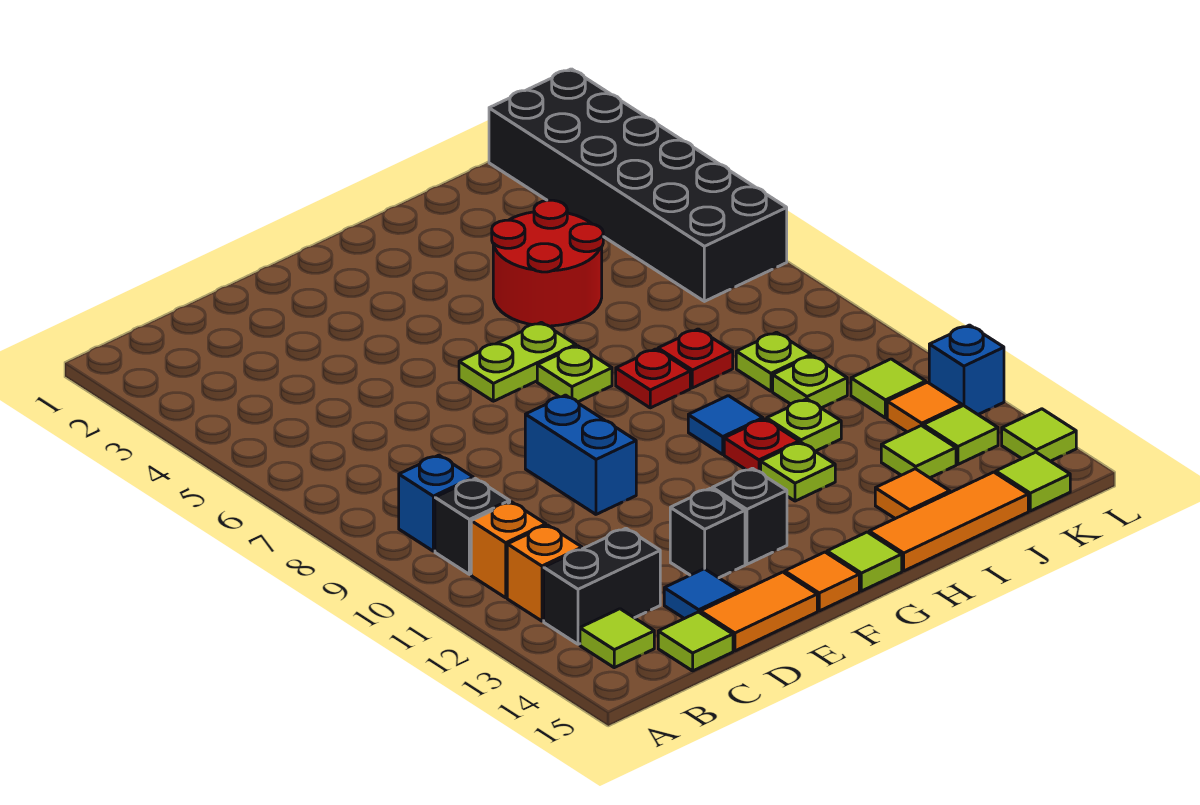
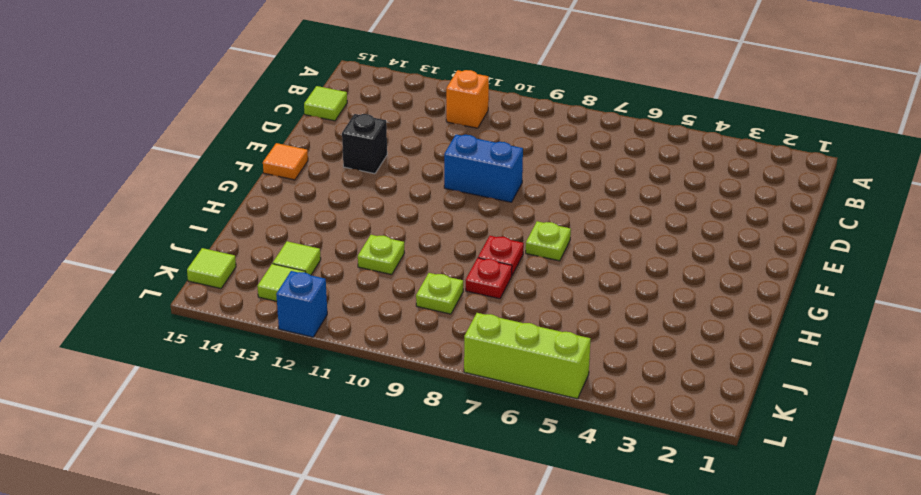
lime 1x3 brick [464,313,591,399] -> black 2x6 brick [489,69,787,301]
none -> blue 1x1 brick [399,455,473,551]
none -> black 1x1 brick [435,479,510,574]
none -> orange 1x1 brick [507,525,582,621]
none -> black 1x2 brick [544,528,660,644]

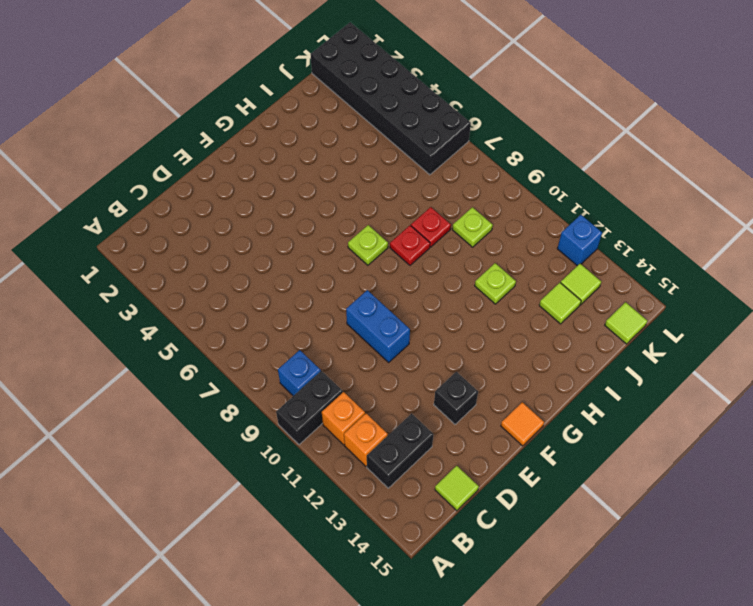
black 1x2 brick [276,371,343,445] -> black 1x1 brick [435,479,510,574]
none -> lime 1x1 tile [580,609,654,668]
none -> blue 1x1 tile [664,569,739,619]
none -> orange 1x2 tile [700,572,817,651]
none -> lime 1x2 plate [459,322,576,401]

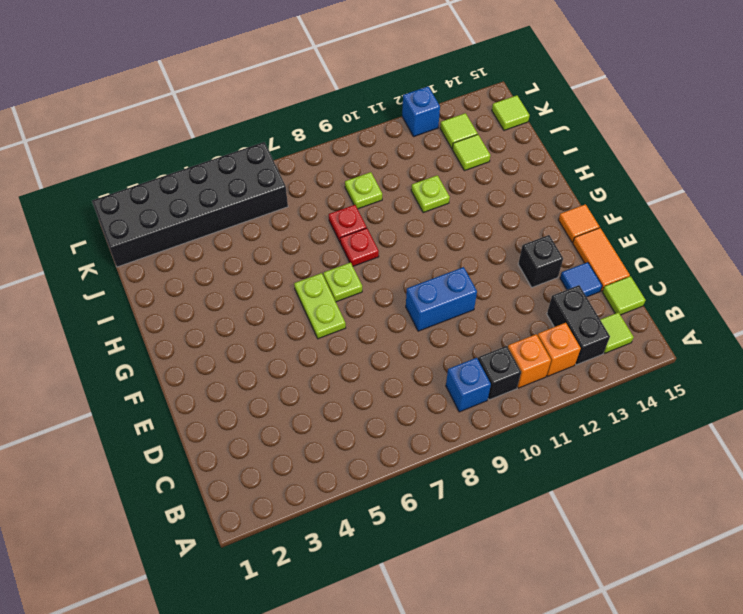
none -> black 1x1 brick [712,468,787,564]
none -> lime 1x1 tile [827,532,902,591]
none -> red 2x2 round brick [492,200,603,326]
none -> blue 1x1 tile [688,396,763,454]

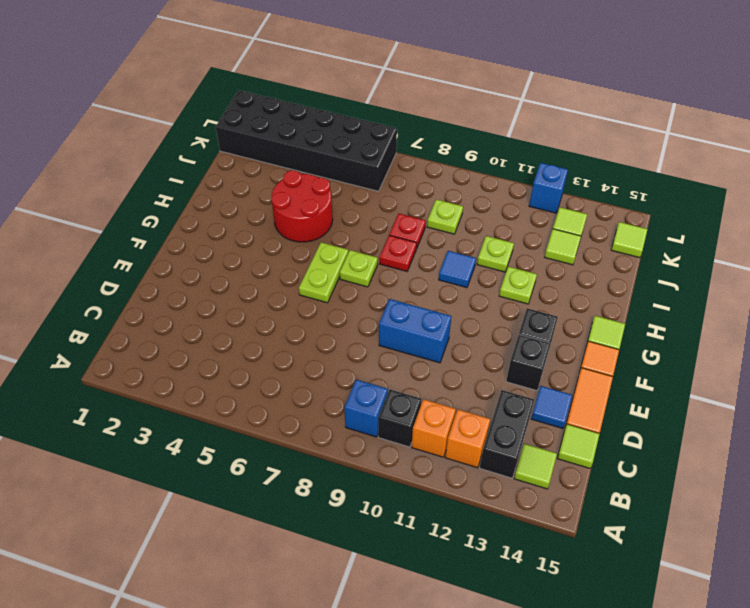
none -> red 1x1 plate [724,419,799,472]
none -> orange 1x3 tile [869,472,1028,571]
none -> orange 1x1 tile [875,469,950,519]
none -> lime 1x1 plate [773,356,847,408]

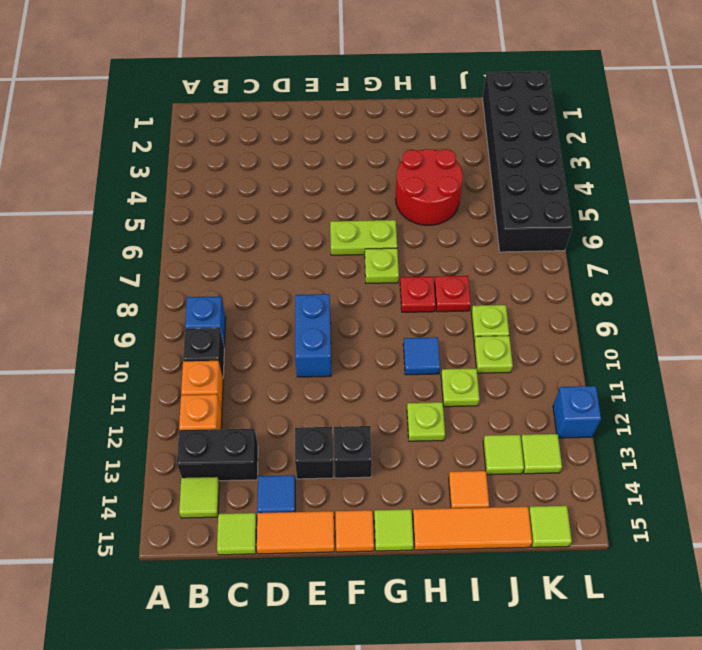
none -> red 1x1 plate [724,419,799,472]
none -> lime 1x1 tile [851,359,926,418]
none -> orange 1x1 tile [887,382,962,432]
none -> lime 1x1 tile [1002,409,1076,461]

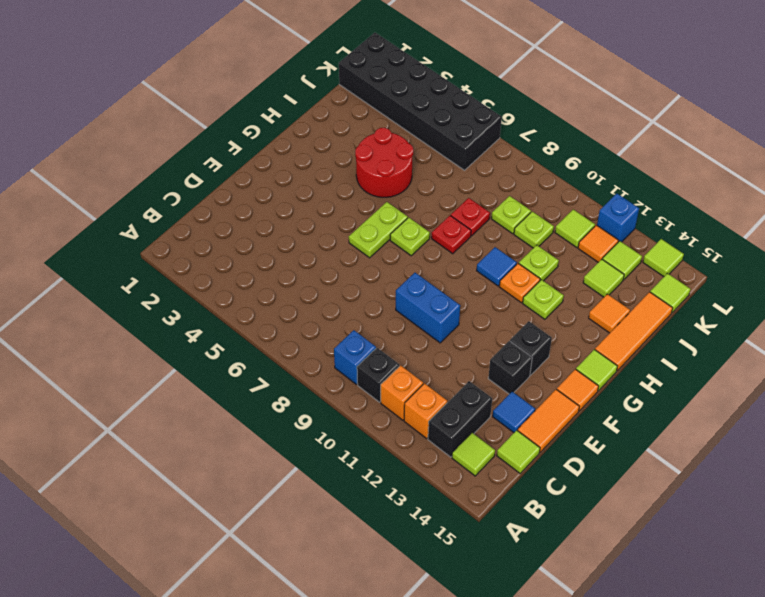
orange 1x1 plate [499,263,540,303] -> red 1x1 plate [724,419,799,472]

